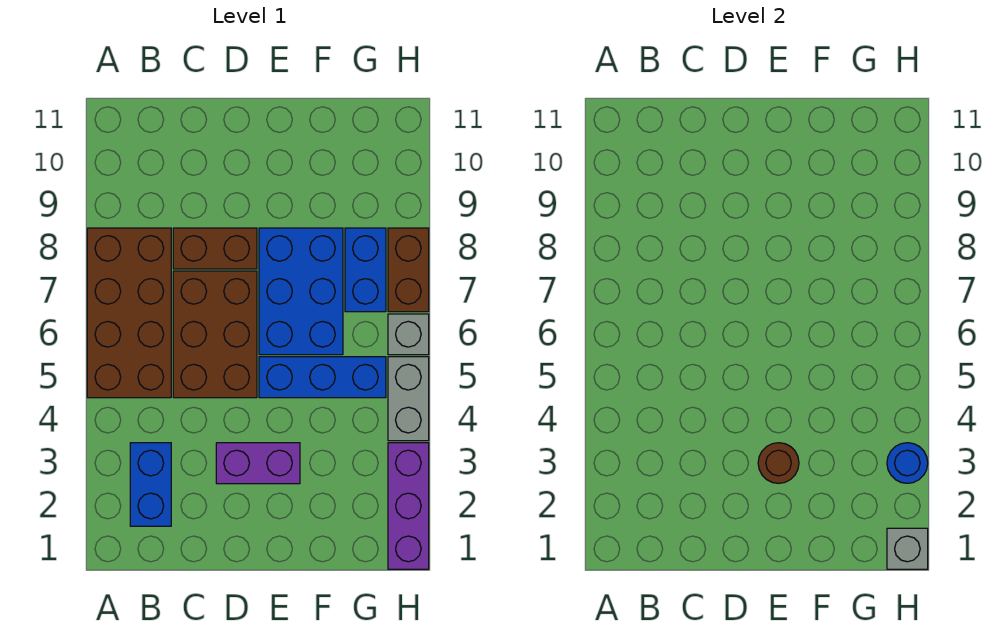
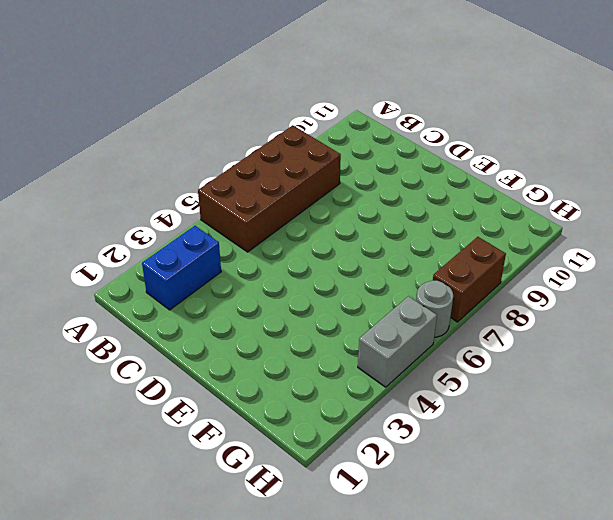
grey 1x1 round brick [416,281,453,337] -> grey 1x1 brick [388,314,429,355]
none -> brown 2x3 brick [173,271,257,398]
none -> brown 1x2 brick [173,228,257,269]
none -> purple 1x2 brick [216,443,300,484]

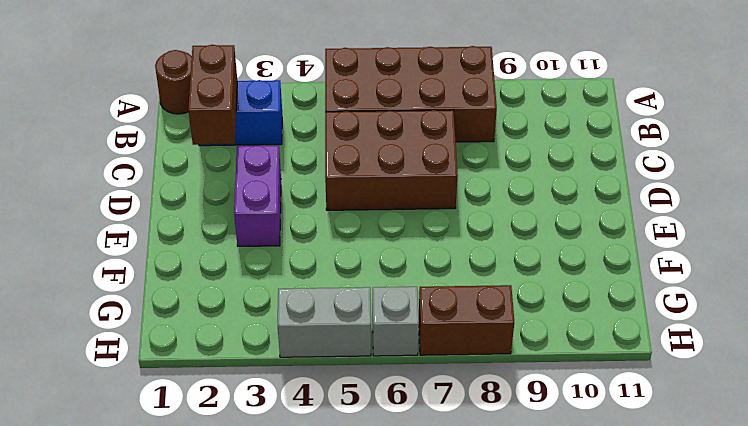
brown 1x1 round brick [155,50,192,114] -> brown 1x1 round brick moved to [758,443,799,483]
brown 1x2 brick [188,45,237,145] -> brown 1x2 brick moved to [173,228,257,269]
none -> blue 1x3 brick [259,357,386,398]
none -> blue 2x3 brick [259,228,343,355]
none -> blue 1x2 brick [345,228,386,312]

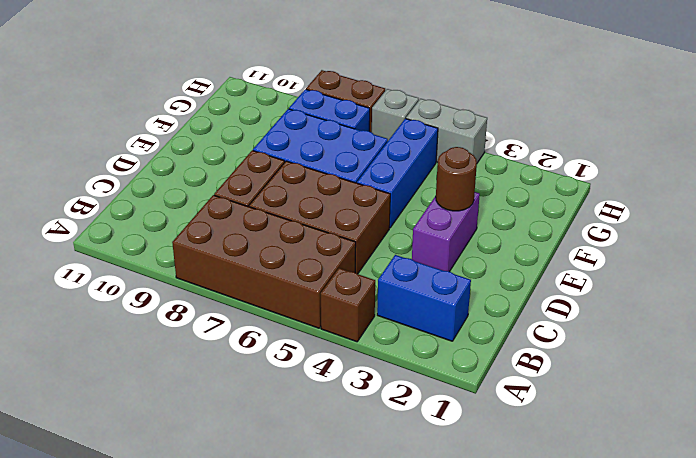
brown 1x1 brick [321,268,375,342] -> none
none -> purple 1x3 brick [388,443,429,569]
none -> grey 1x1 brick [887,528,928,569]
none -> blue 1x1 round brick [887,443,928,483]

